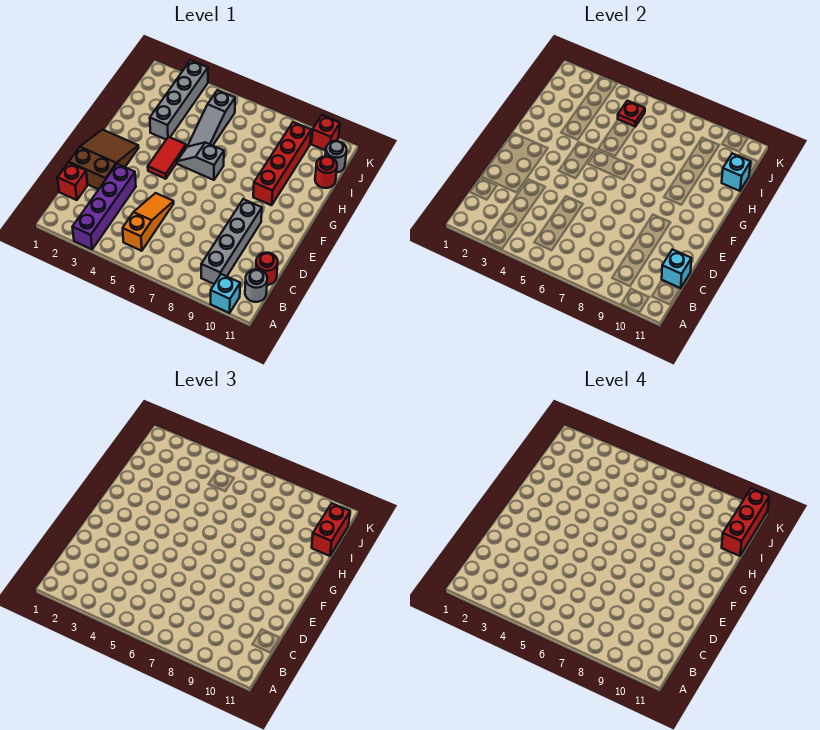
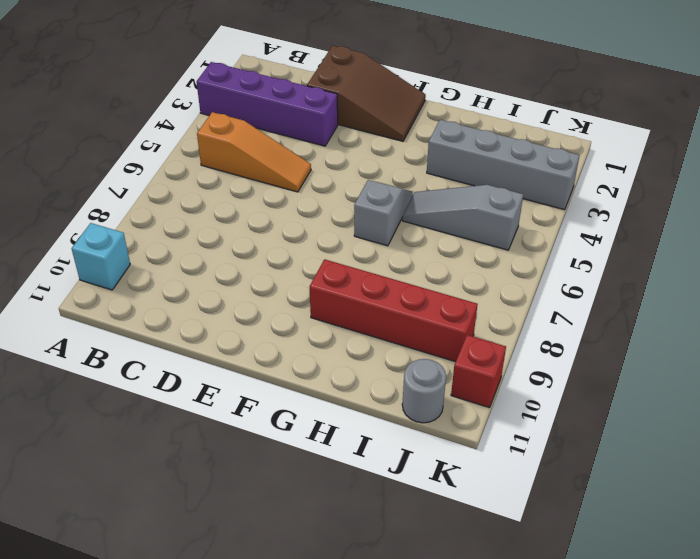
none -> grey 1x4 brick [201,199,262,284]
none -> grey 1x1 round brick [245,269,267,302]
none -> red 1x1 brick [57,163,88,200]

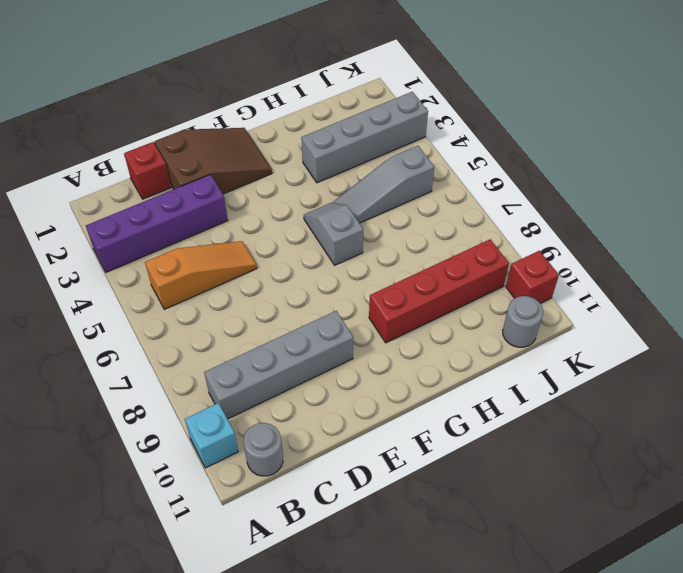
none -> red 1x1 round brick [256,253,278,285]
none -> red 1x2 tile [148,137,186,179]
none -> red 1x1 round brick [315,156,337,188]

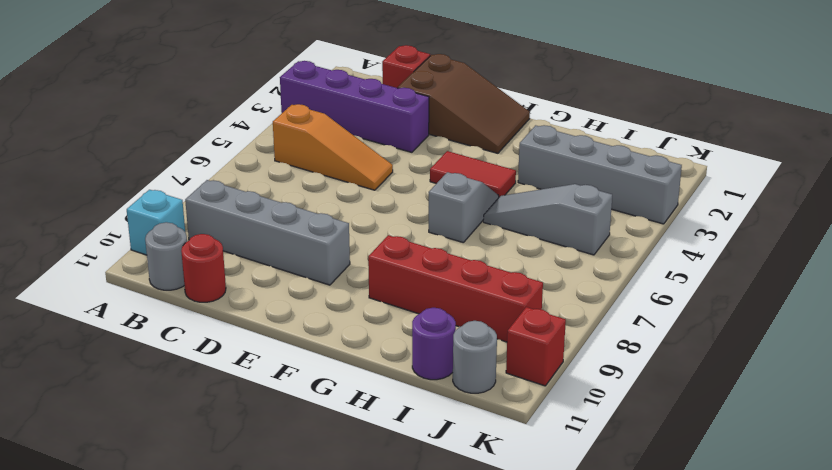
purple 1x1 round brick [412,308,456,380] -> red 1x1 round brick [315,156,337,188]
none -> cyan 1x1 brick [662,249,691,288]
none -> cyan 1x1 brick [722,154,751,191]
none -> red 1x1 plate [618,101,645,126]

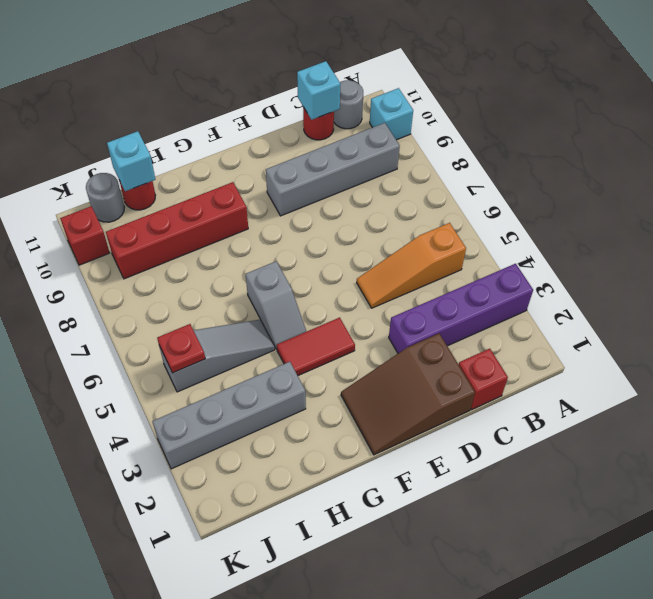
none -> red 1x2 brick [312,503,350,556]
none -> red 1x3 brick [722,488,769,556]

